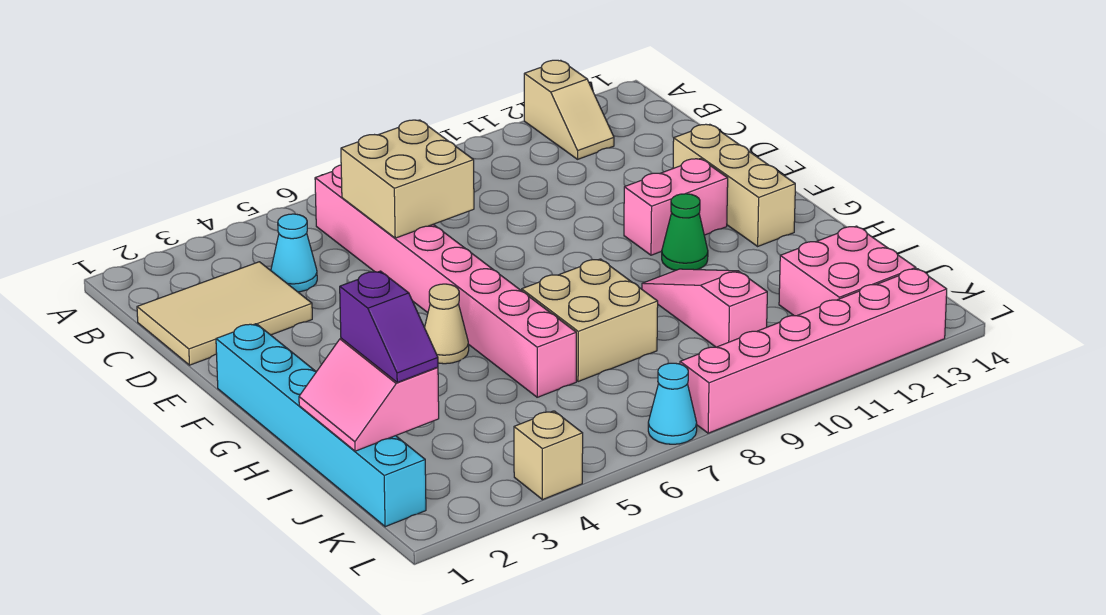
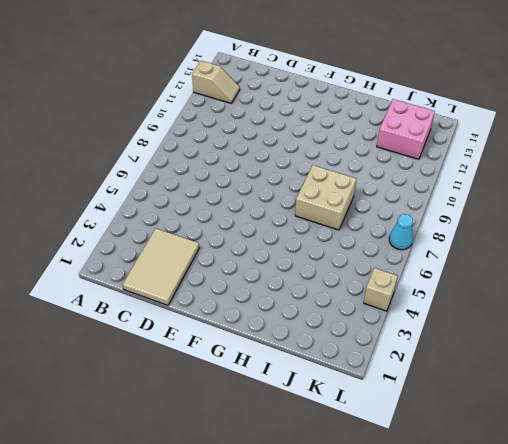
none -> pink 1x8 brick [315,165,576,397]
none -> cyan 1x1 cone [271,214,317,292]
none -> tan 1x3 brick [673,124,795,246]

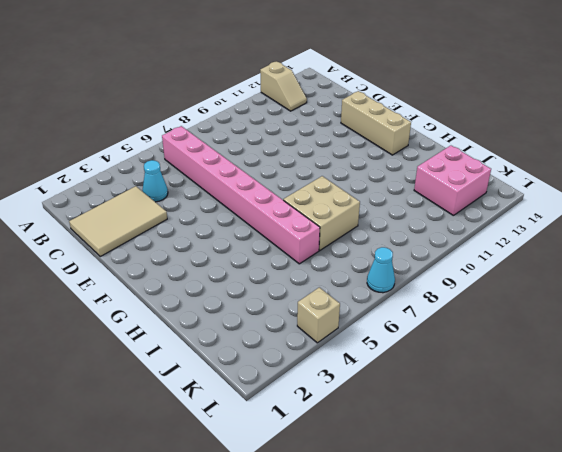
none -> cyan 1x6 brick [216,324,426,527]
none -> pink 1x2 brick [624,159,728,255]
none -> tan 1x1 cone [425,284,469,364]

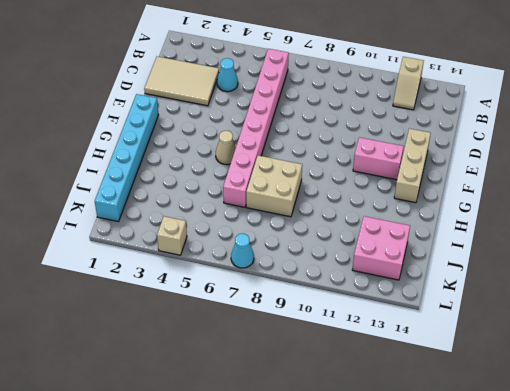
none -> green 1x1 cone [662,194,708,270]
none -> pink 1x3 slope [642,269,767,347]
none -> pink 1x6 brick [680,269,947,433]

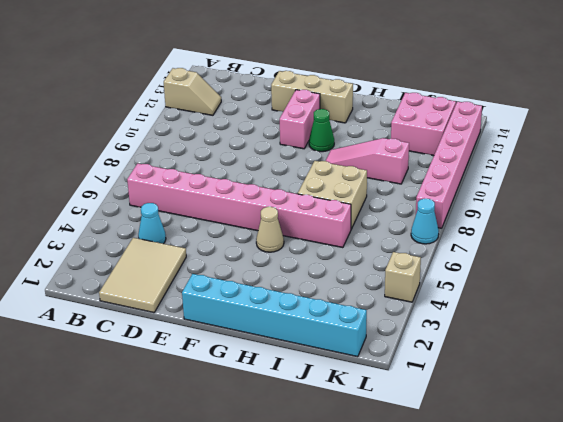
none -> tan 2x2 brick [341,120,474,238]
none -> pink 2x2 slope [299,338,439,451]
none -> purple 1x2 slope [340,271,438,382]

